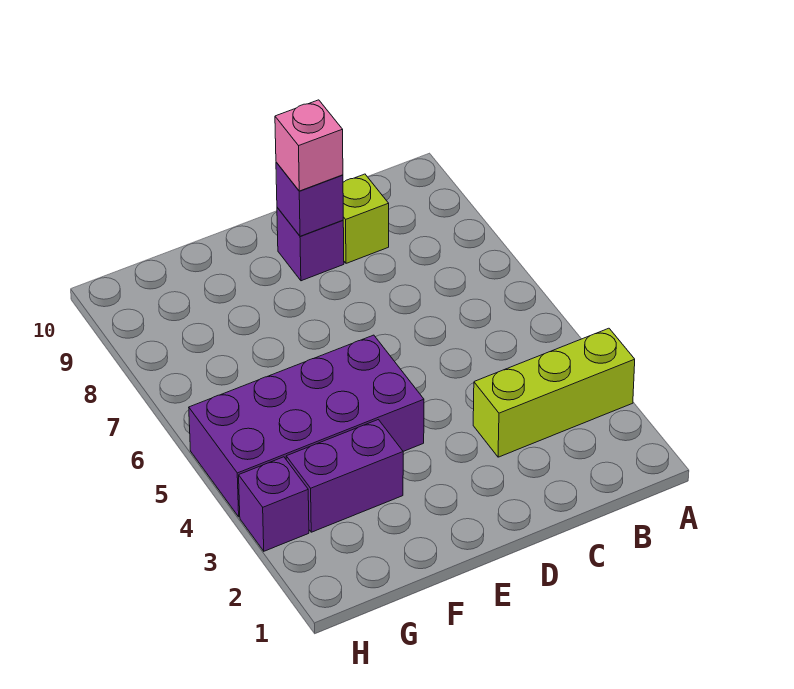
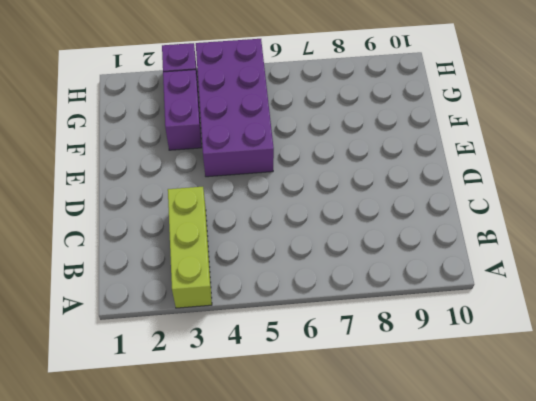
none -> lime 1x1 brick [343,174,389,263]
none -> purple 1x1 brick [277,208,344,281]

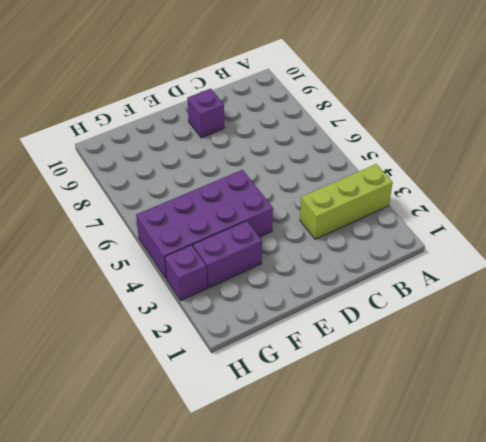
none -> lime 1x1 brick [343,174,389,263]
none -> purple 1x1 brick [276,162,343,236]

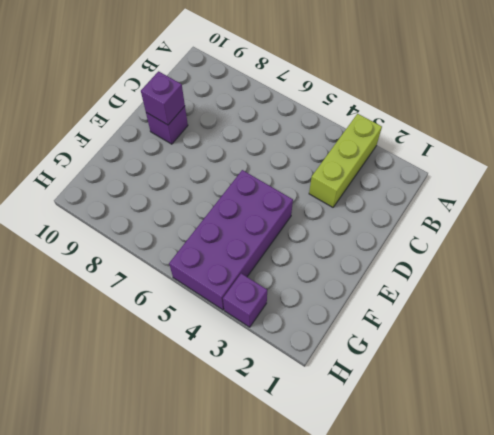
none -> lime 1x1 brick [343,174,389,263]
none -> purple 1x2 brick [286,420,403,532]

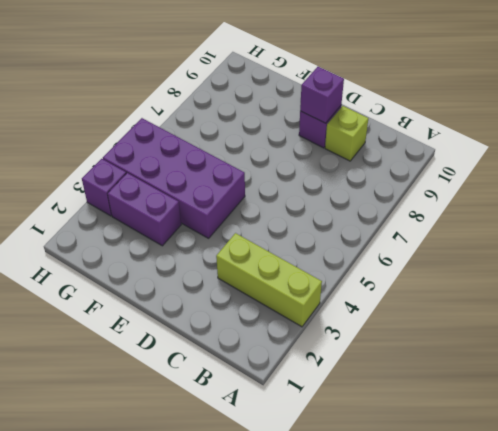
none -> pink 1x1 brick [275,100,343,191]

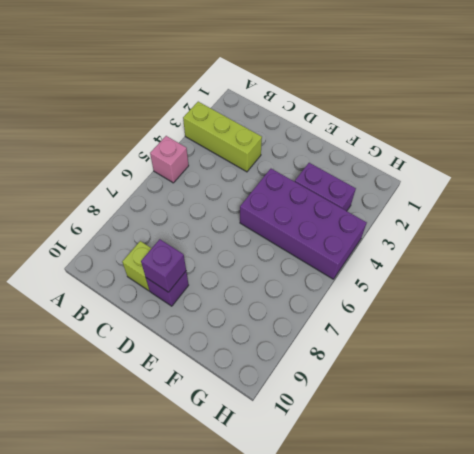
pink 1x1 brick [150,136,189,183] -> pink 1x1 brick moved to [275,100,343,191]
none -> purple 1x1 brick [239,457,309,551]

